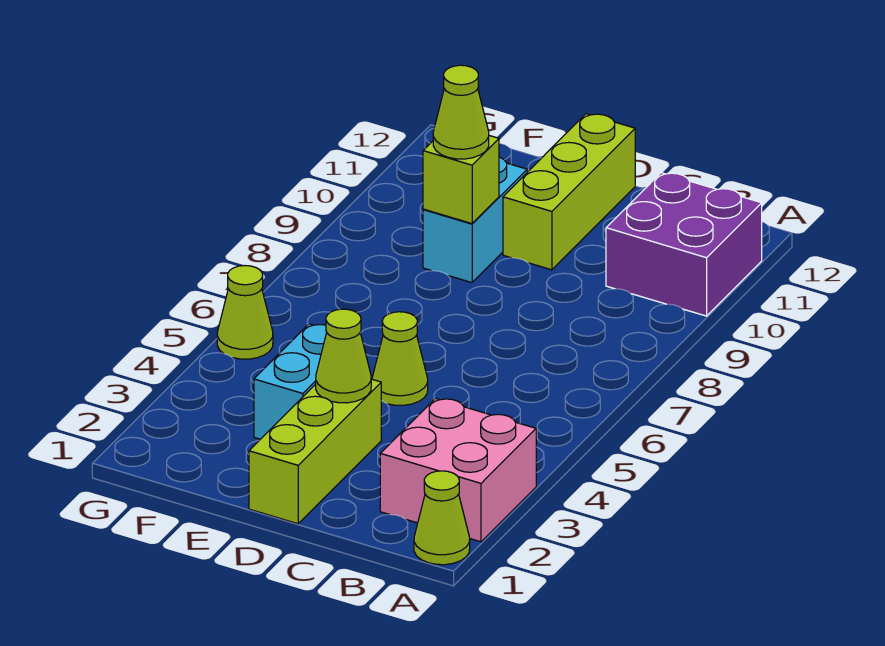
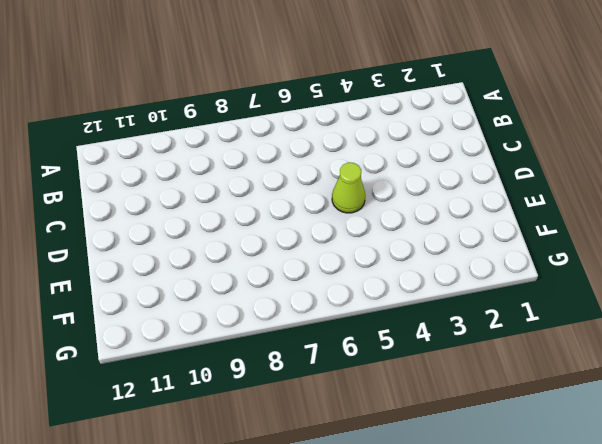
none -> lime 1x1 cone [414,471,470,565]
none -> pink 2x2 brick [380,398,536,542]
none -> purple 2x2 brick [606,173,762,316]

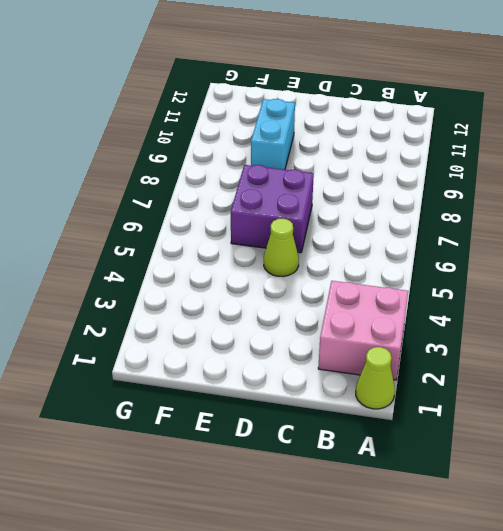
purple 2x2 brick [231,165,314,253] -> purple 2x2 brick moved to [606,173,762,316]
none -> lime 1x3 brick [249,379,381,524]
none -> lime 1x3 brick [503,114,635,270]
none -> cyan 1x2 brick [254,324,327,439]

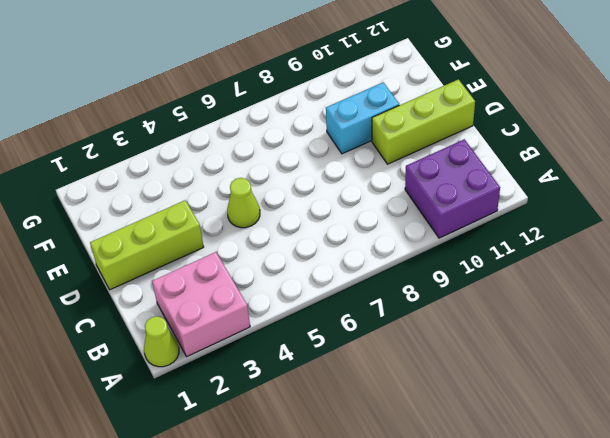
none -> cyan 1x2 brick [254,324,327,439]
none -> lime 1x1 cone [217,266,273,359]
none -> lime 1x1 cone [316,309,371,403]

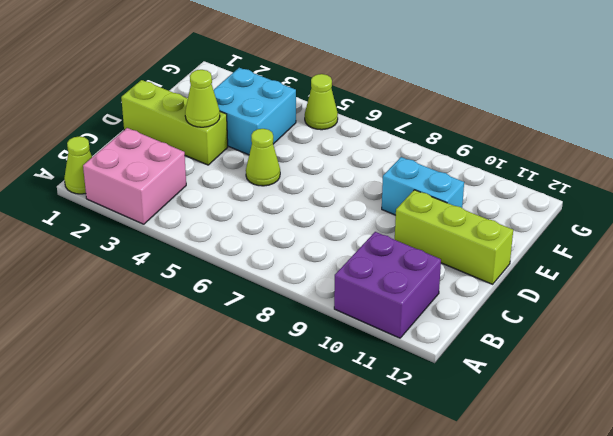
cyan 2x2 brick [214,68,296,155] -> cyan 1x2 brick [254,324,327,439]
none -> lime 1x1 brick [423,136,499,224]
none -> lime 1x1 cone [433,65,489,159]

